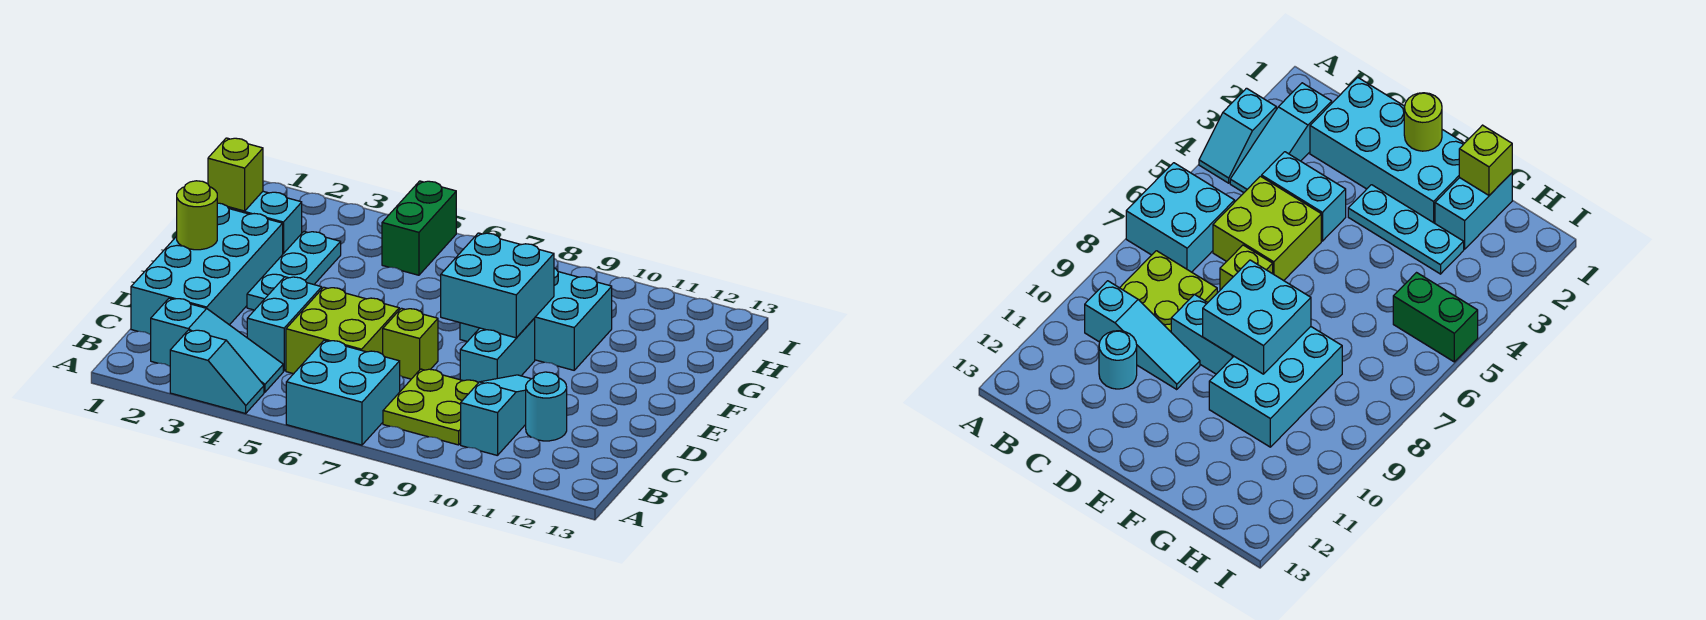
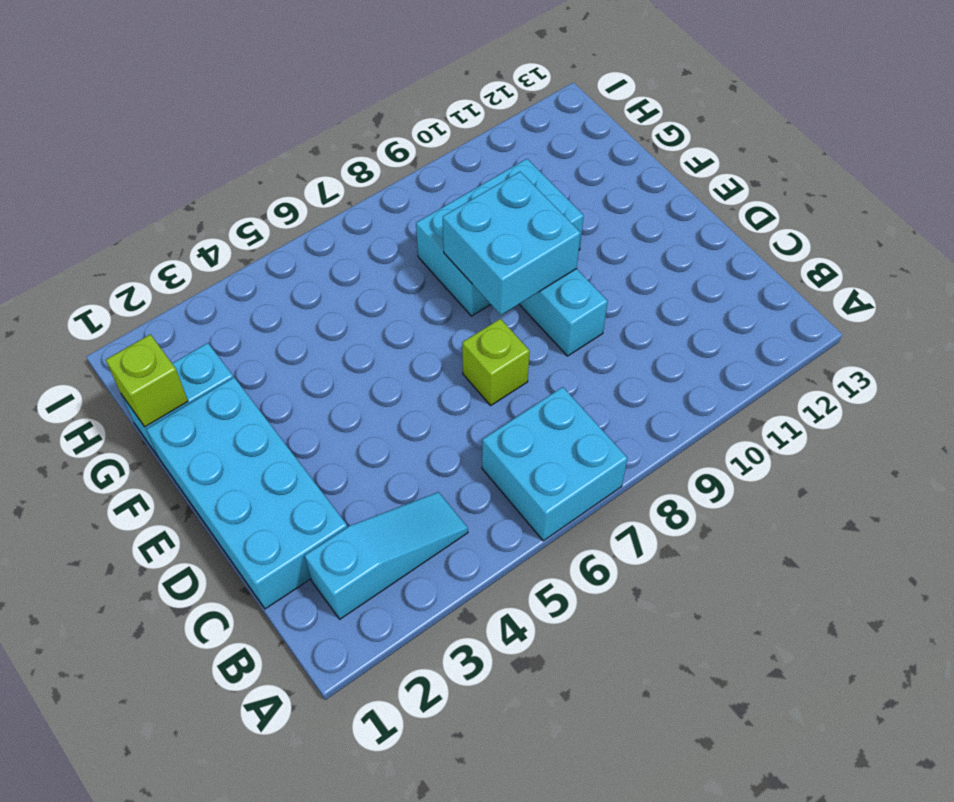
none -> cyan 1x2 slope [170,330,264,413]
none -> lime 2x2 plate [383,369,478,445]
none -> cyan 1x3 slope [461,375,531,456]

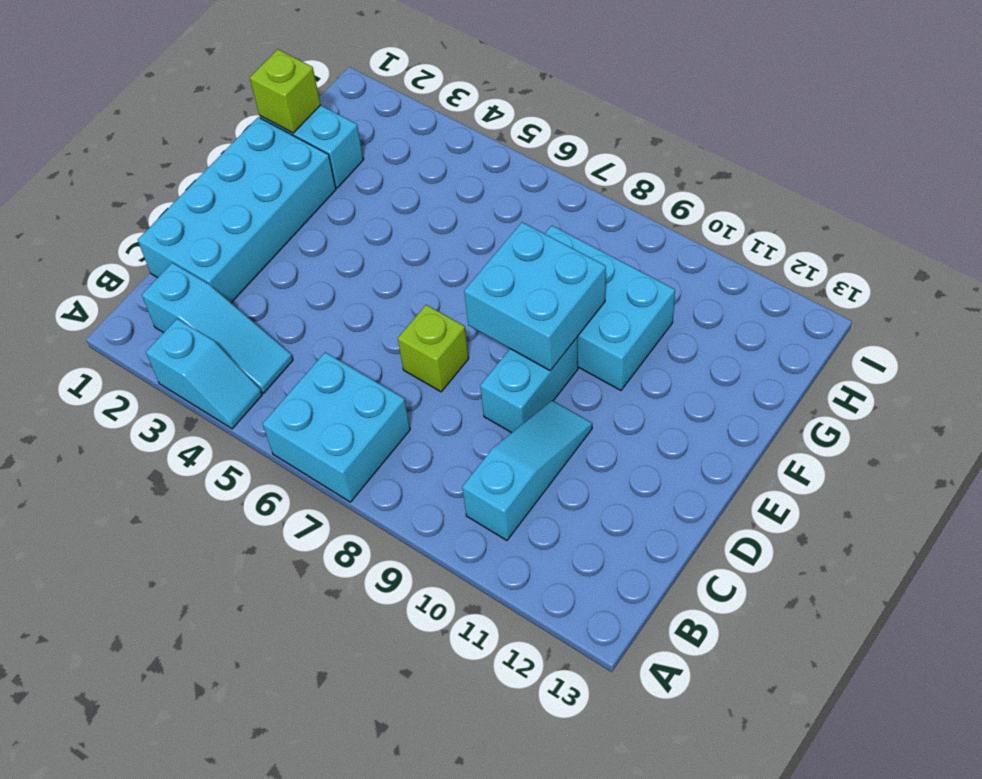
none -> lime 2x2 plate [383,369,478,445]
none -> cyan 1x2 brick [247,277,322,371]
none -> lime 2x2 brick [286,287,399,374]

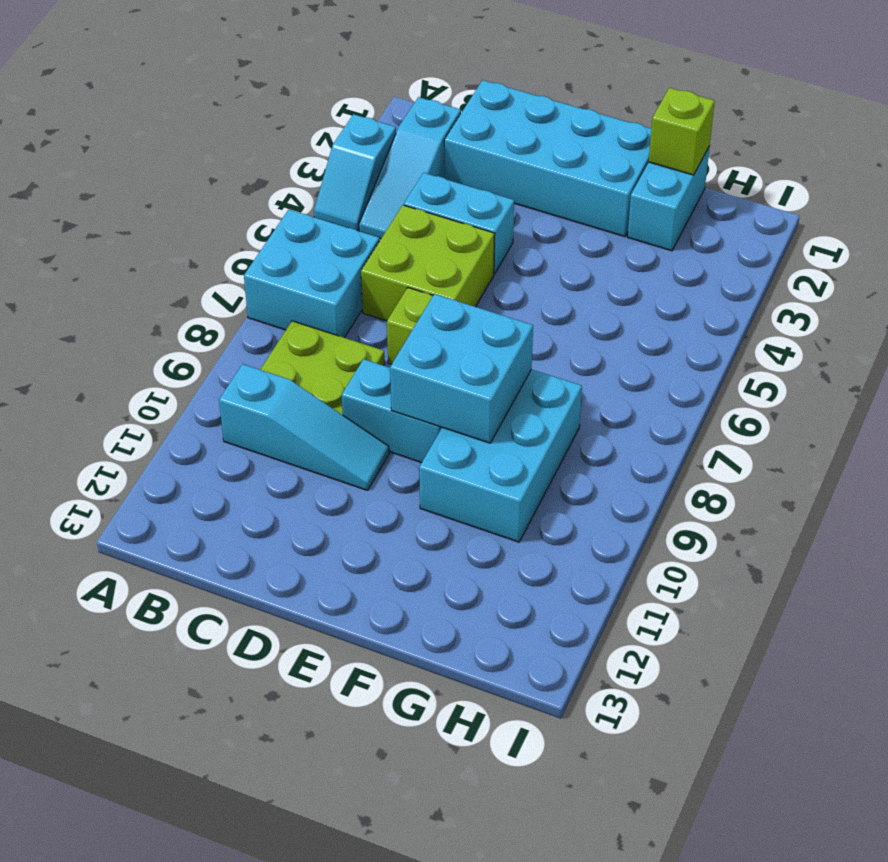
none -> cyan 1x1 round brick [526,372,567,441]
none -> cyan 1x3 plate [247,232,341,310]
none -> green 1x2 brick [382,181,456,275]

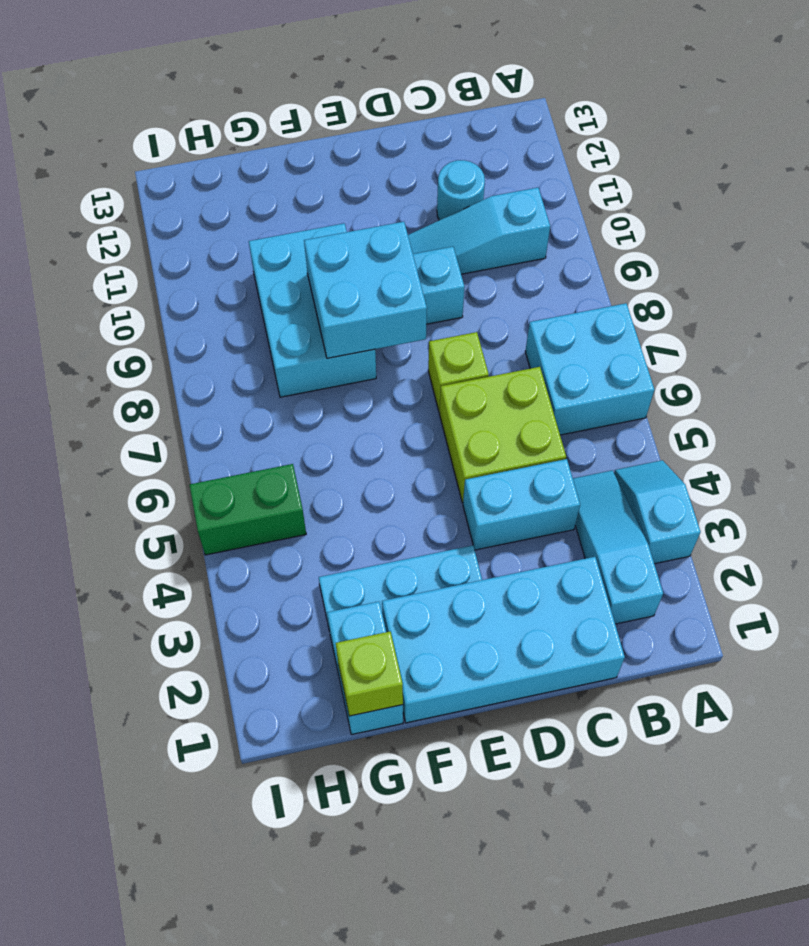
none -> lime 2x2 plate [383,369,478,445]
none -> lime 1x1 round brick [177,181,217,250]

